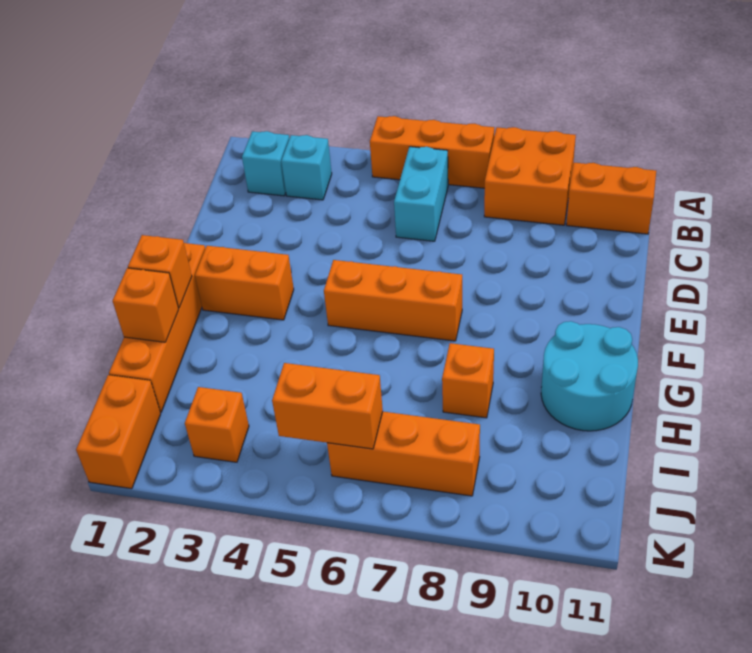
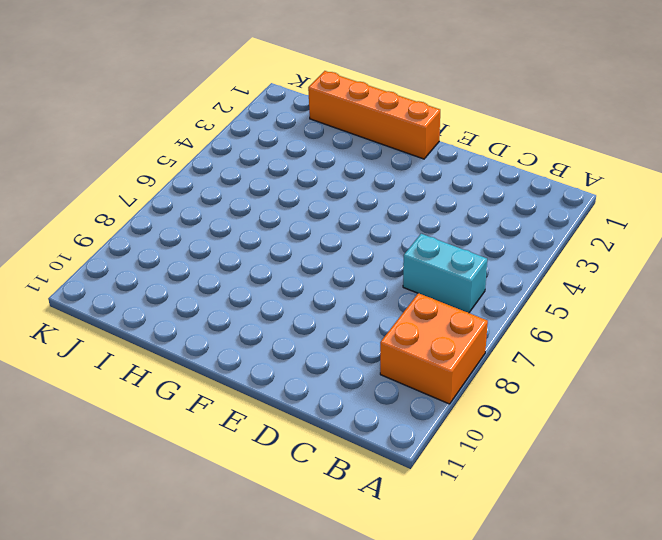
none -> orange 1x3 brick [370,116,494,188]
none -> cyan 1x1 brick [242,131,289,196]
none -> cyan 1x1 brick [281,135,332,200]

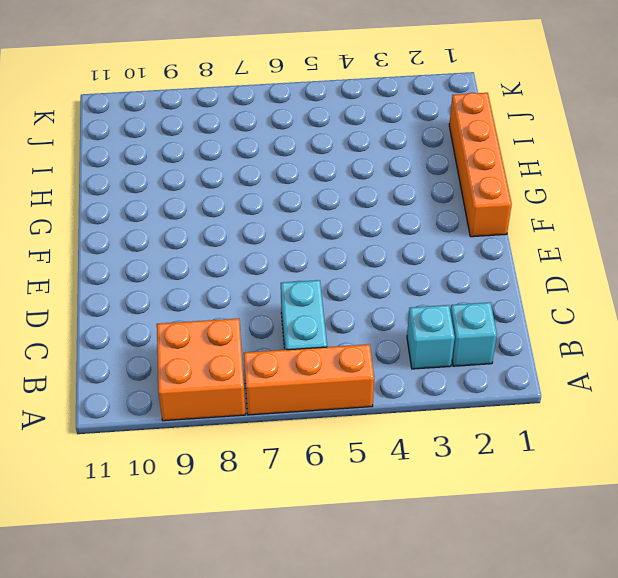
none -> orange 1x2 brick [566,163,656,234]
none -> orange 1x2 brick [195,246,294,320]
none -> orange 1x3 brick [324,260,462,341]

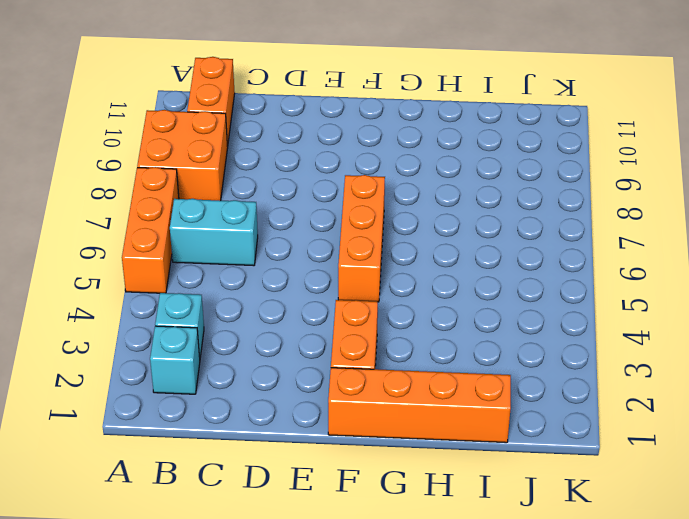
none -> cyan 2x2 round brick [541,321,638,431]
none -> orange 1x1 brick [442,343,494,418]
none -> orange 1x2 brick [76,375,161,489]

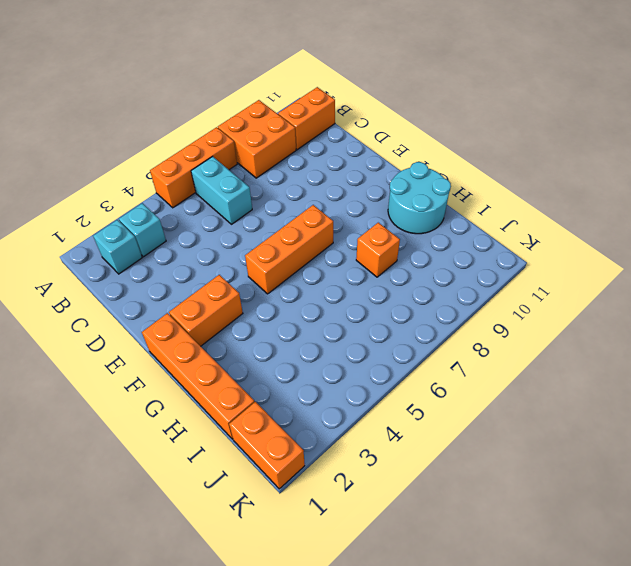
none -> orange 1x1 brick [185,387,249,462]
none -> orange 1x3 brick [327,412,480,496]
none -> orange 1x1 brick [128,235,192,308]

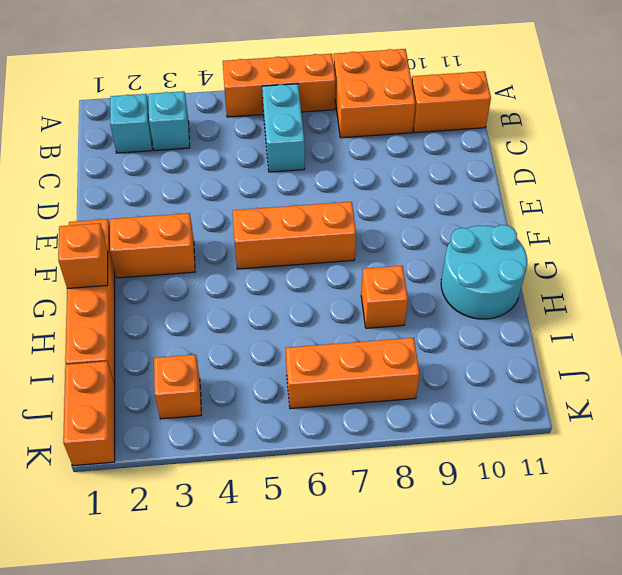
none -> orange 1x1 brick [113,268,179,342]
none -> orange 1x2 brick [272,363,383,449]

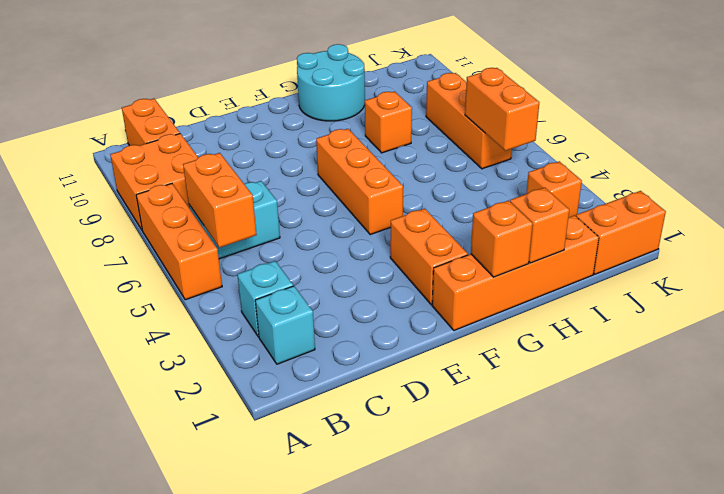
orange 1x2 brick [183,153,257,248] -> none

